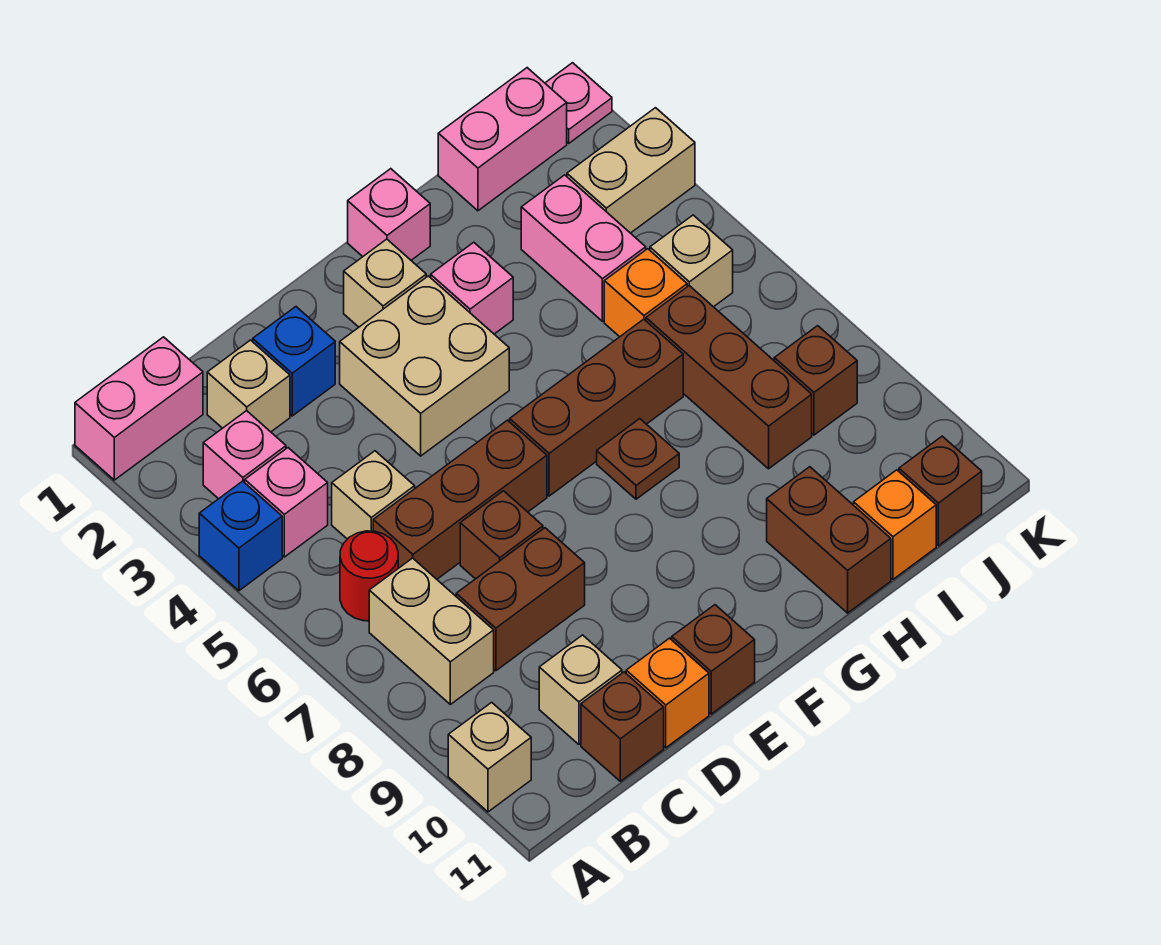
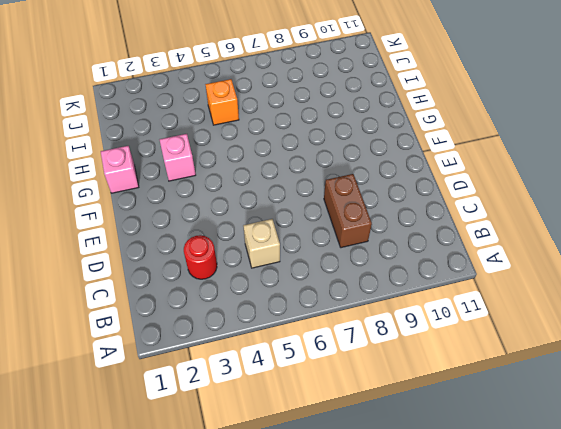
red 1x1 round brick [184,235,217,279] -> red 1x1 round brick moved to [340,531,398,621]
none -> pink 1x2 brick [75,337,203,480]
none -> blue 1x1 brick [199,481,282,591]
none -> tan 1x1 brick [448,702,531,812]
none -> pink 1x1 brick [203,411,286,499]

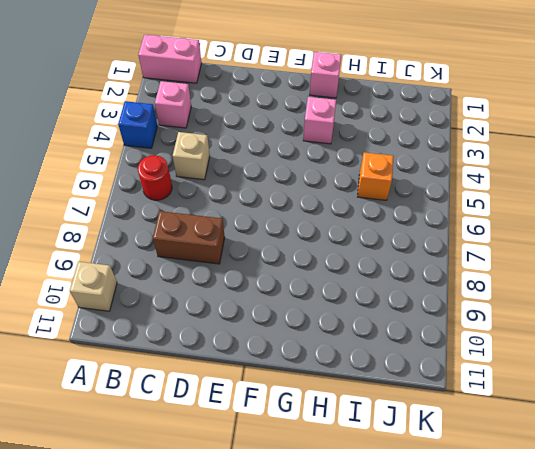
none -> pink 1x1 brick [245,448,328,557]
none -> tan 1x2 brick [369,558,494,704]
none -> tan 1x1 brick [207,340,290,432]
none -> brown 1x3 brick [373,420,547,579]

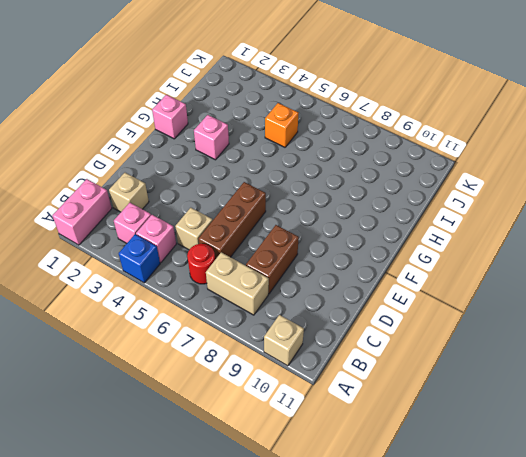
none -> tan 1x1 brick [539,635,622,744]
none -> brown 1x1 brick [581,672,664,781]
none -> blue 1x1 brick [253,307,335,416]
none -> brown 1x1 brick [460,491,543,579]

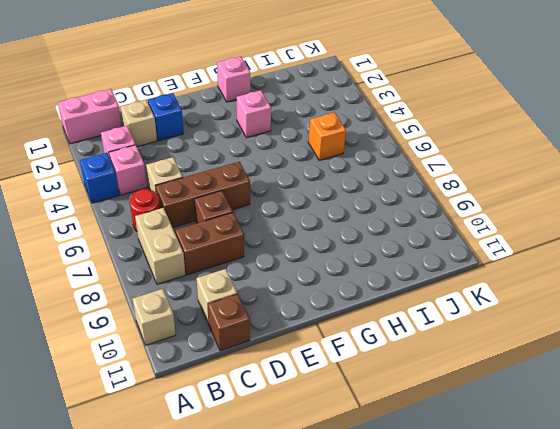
none -> orange 1x1 brick [626,638,709,748]
none -> tan 2x2 brick [340,276,509,456]
none -> brown 1x1 brick [672,605,755,714]
none -> tan 1x1 brick [344,239,426,327]

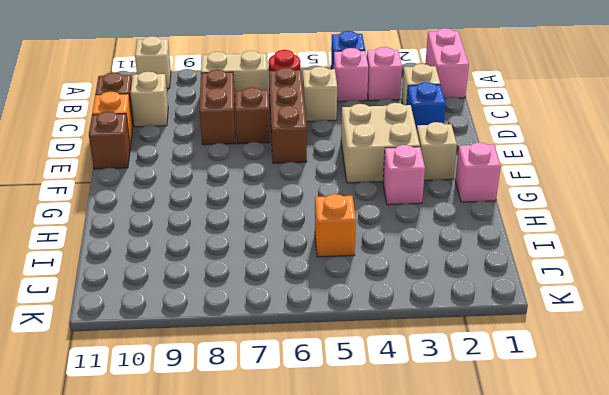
none -> brown 1x3 brick [510,319,683,496]
none -> brown 1x1 plate [597,419,679,499]
none -> brown 1x2 brick [767,467,891,613]
none -> pink 1x2 brick [438,68,567,211]

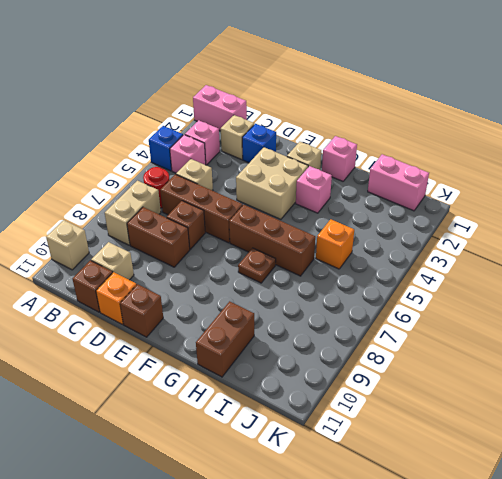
none -> pink 1x2 brick [521,175,646,321]
none -> brown 1x3 brick [646,286,812,469]
none -> orange 1x1 brick [854,470,936,579]
none -> tan 1x2 brick [567,108,695,233]

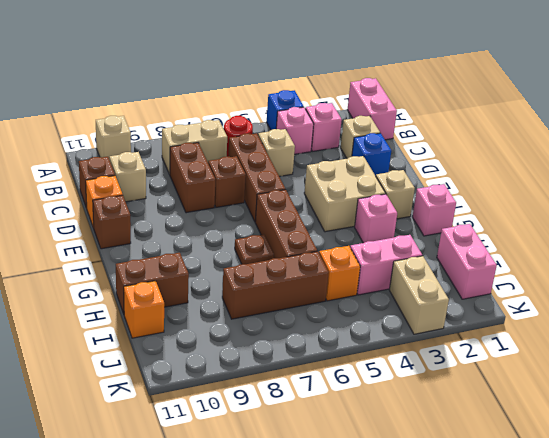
none -> tan 1x1 brick [650,215,733,307]
none -> brown 1x1 brick [774,326,857,435]
none -> brown 1x1 brick [899,436,982,546]
none -> pink 1x1 plate [545,63,612,143]

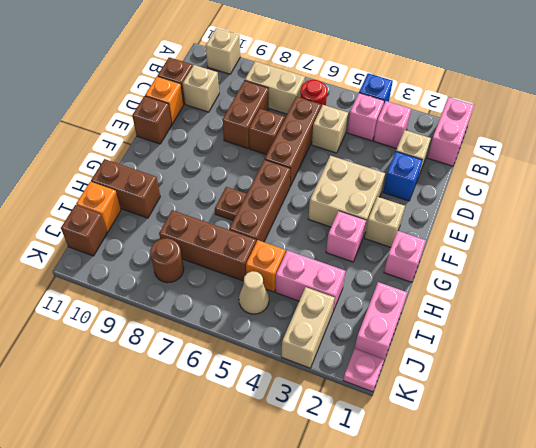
tan 1x1 cone [239,271,269,314] -> tan 1x1 brick [650,215,733,307]
brown 1x1 round brick [150,238,184,283] -> brown 1x1 brick [774,326,857,435]

